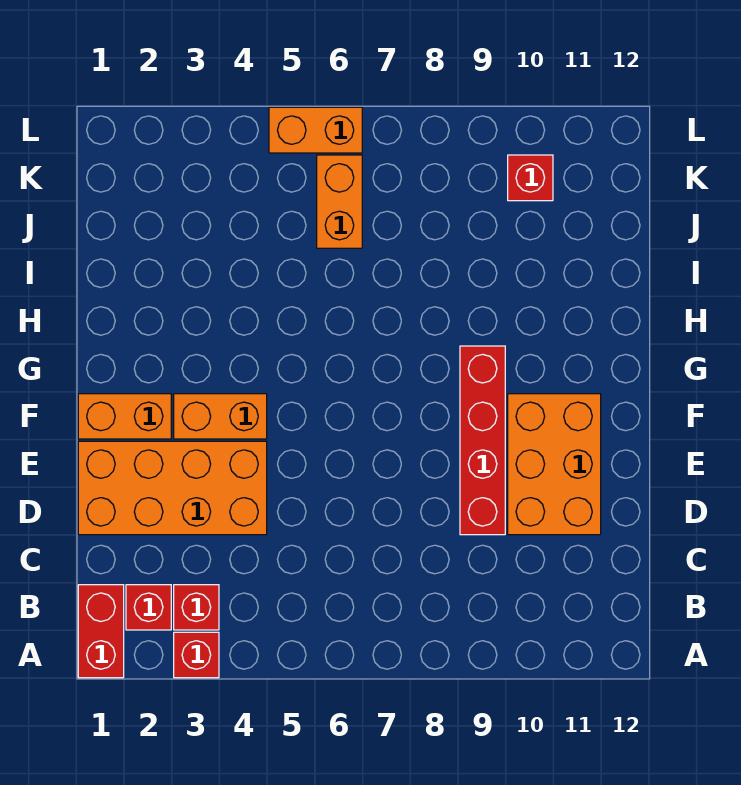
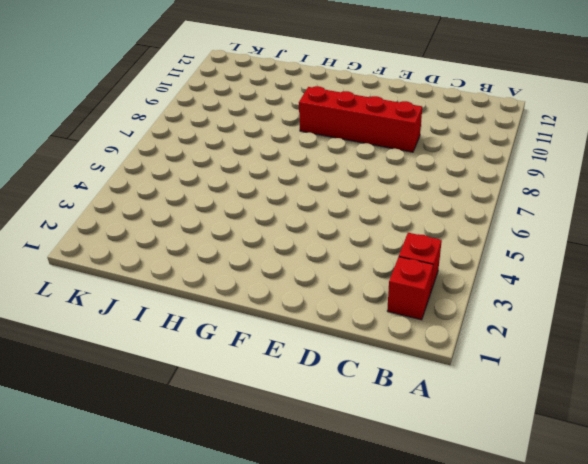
none -> red 1x2 brick [78,585,124,678]
none -> red 1x1 brick [174,632,219,678]
none -> orange 2x4 brick [78,441,267,535]

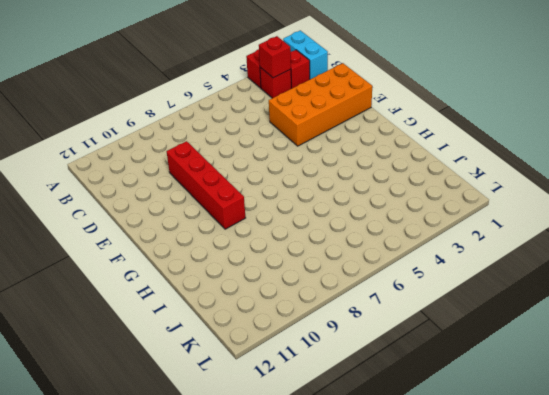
cyan 1x2 brick [283,30,328,79] -> red 1x2 brick [78,585,124,678]
red 1x1 brick [259,36,291,78] -> red 1x1 brick moved to [508,155,553,201]
none -> orange 2x3 brick [508,394,601,535]
none -> orange 1x2 brick [78,394,171,439]
none -> orange 1x2 brick [174,394,267,439]

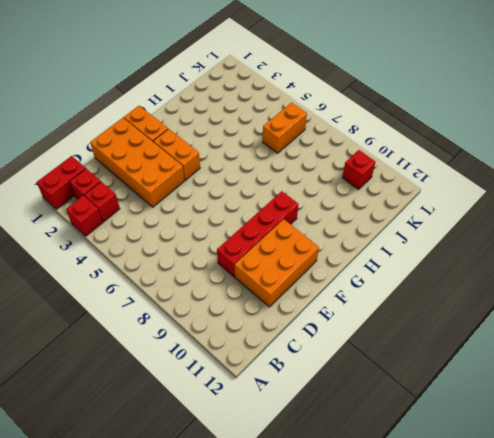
none -> orange 1x2 brick [269,107,362,153]

